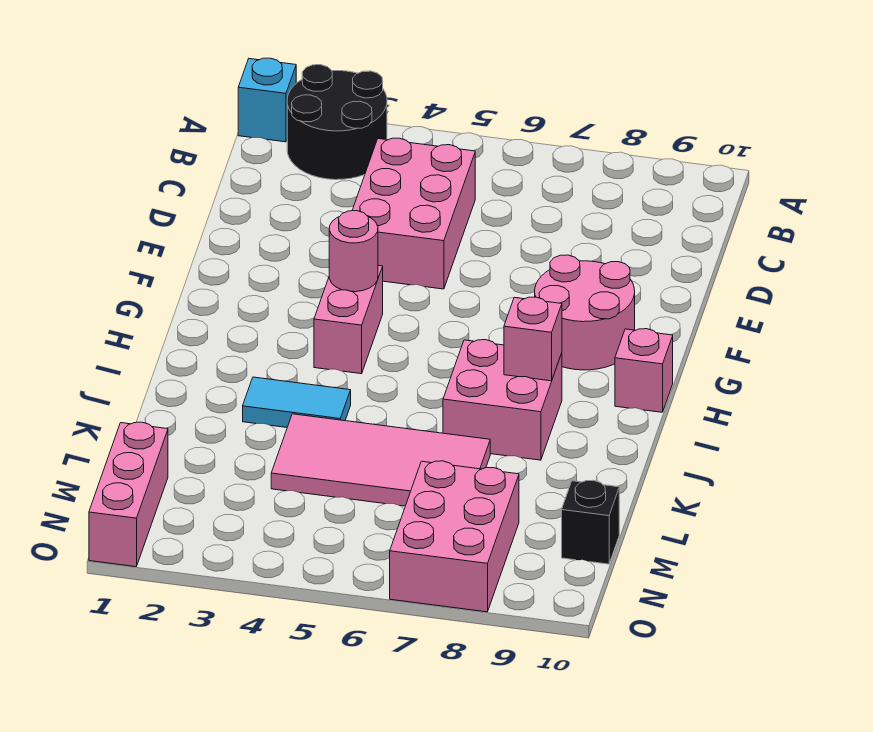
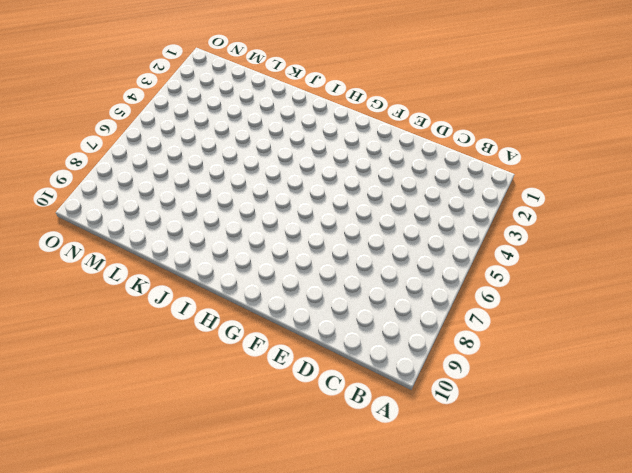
none -> cyan 1x1 brick [238,58,296,142]
none -> black 2x2 round brick [287,65,387,180]
none -> pink 2x3 brick [352,138,475,289]

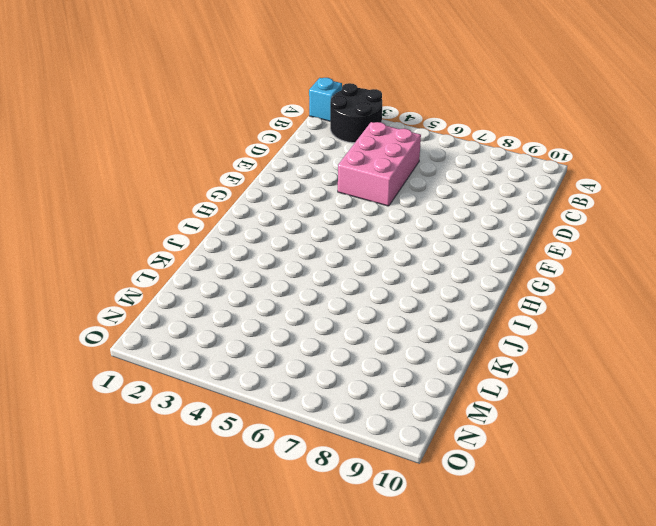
none -> pink 2x2 round brick [535,255,635,370]
none -> pink 1x2 brick [314,265,383,374]
none -> pink 1x1 brick [615,329,673,412]

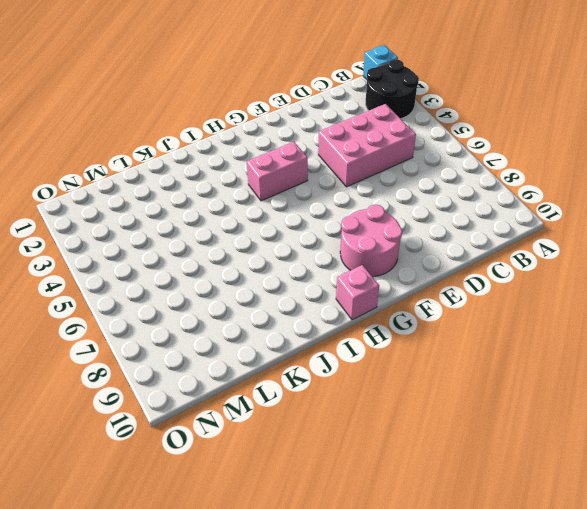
none -> pink 2x2 brick [443,340,562,460]
none -> cyan 1x2 tile [243,377,351,427]
none -> pink 2x4 tile [271,414,490,506]

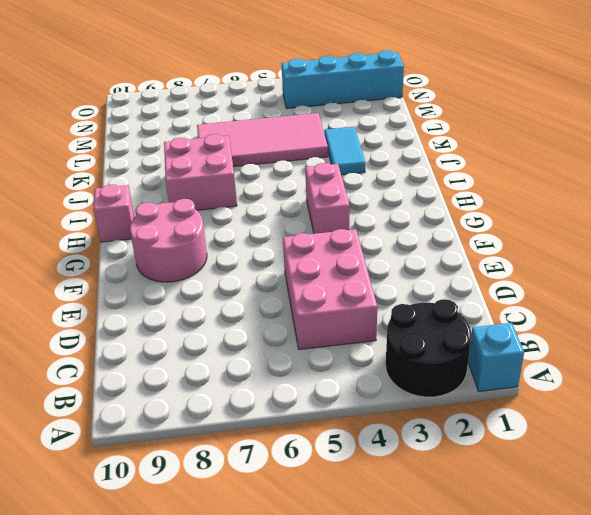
cyan 1x2 tile [325,127,366,175] -> cyan 1x2 tile turned to [243,377,351,427]
cyan 1x4 brick [281,50,404,109] -> pink 1x3 brick [89,422,168,567]
none -> pink 2x3 brick [390,461,519,612]
none -> black 1x1 brick [562,480,619,564]
none -> pink 1x1 round brick [329,211,378,292]

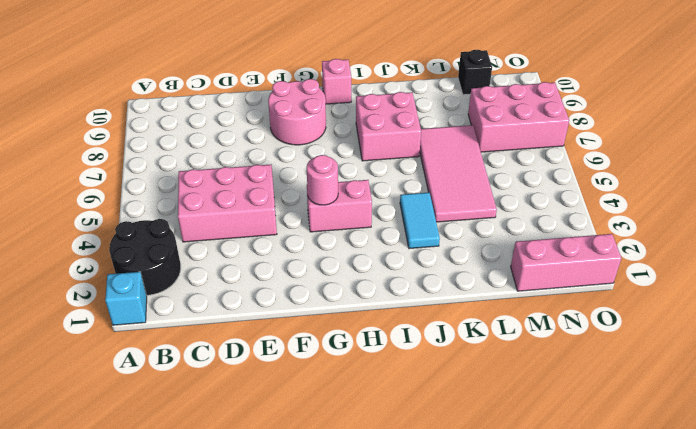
none -> pink 1x1 brick [504,297,562,381]

